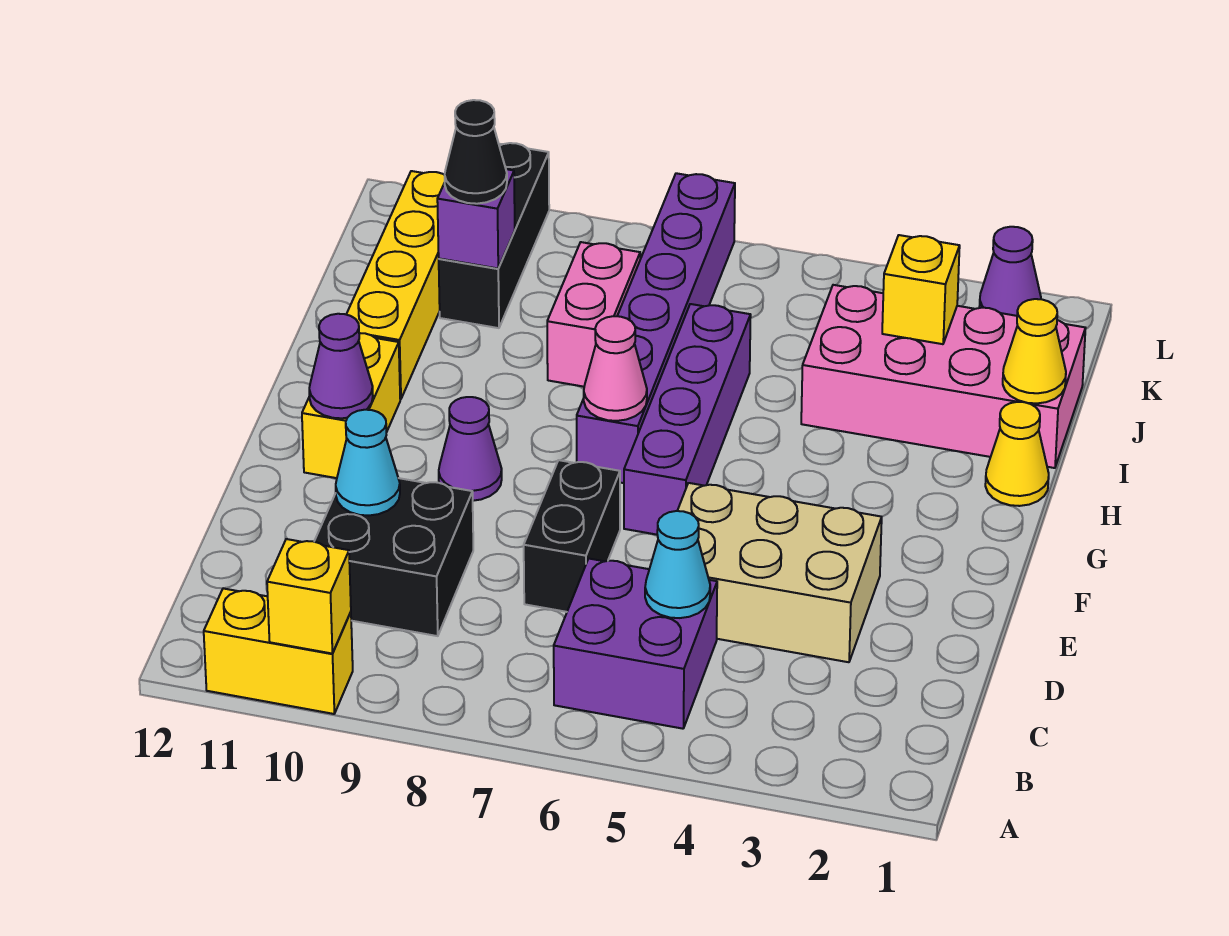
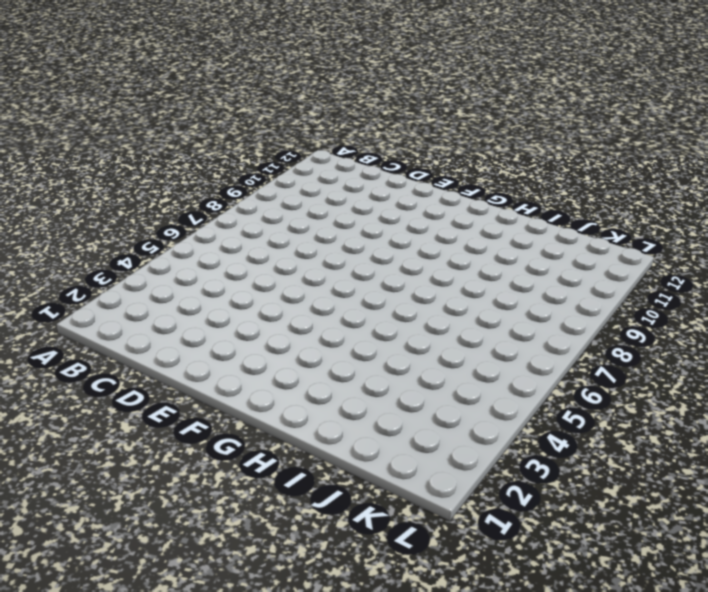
none -> yellow 1x2 brick [204,588,353,714]
none -> purple 2x2 brick [554,559,717,729]
none -> black 2x2 brick [314,478,473,636]

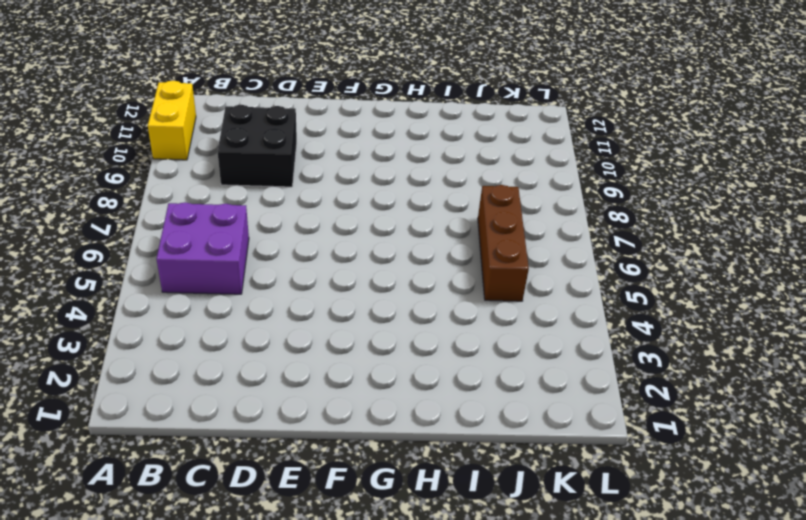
brown 1x3 brick [478,185,529,301] -> purple 1x6 brick [577,173,735,483]
none -> tan 2x3 brick [677,483,882,662]
none -> black 1x2 brick [524,460,620,612]
none -> purple 1x4 brick [624,304,751,535]

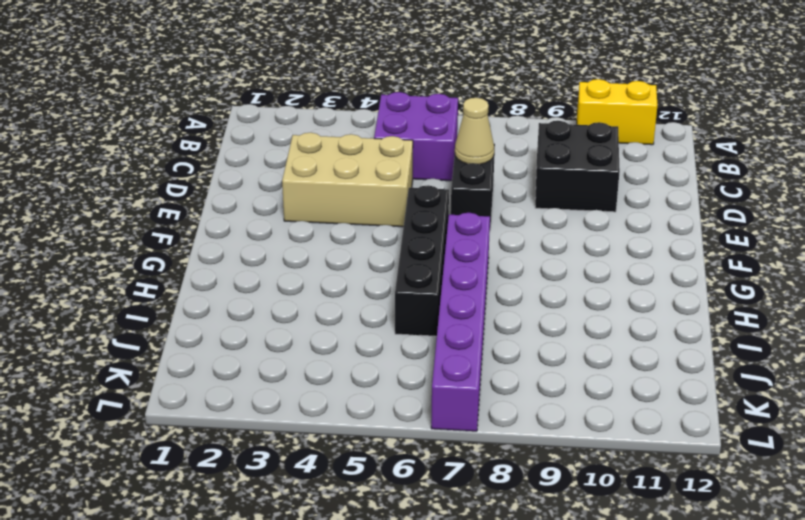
tan 1x1 cone [455,98,494,164] -> none
black 1x4 brick [395,185,449,336] -> purple 1x4 brick [624,304,751,535]
none -> purple 1x1 cone [439,397,502,501]
none -> yellow 1x2 brick [302,333,400,478]
none -> yellow 1x1 cone [985,402,1049,506]

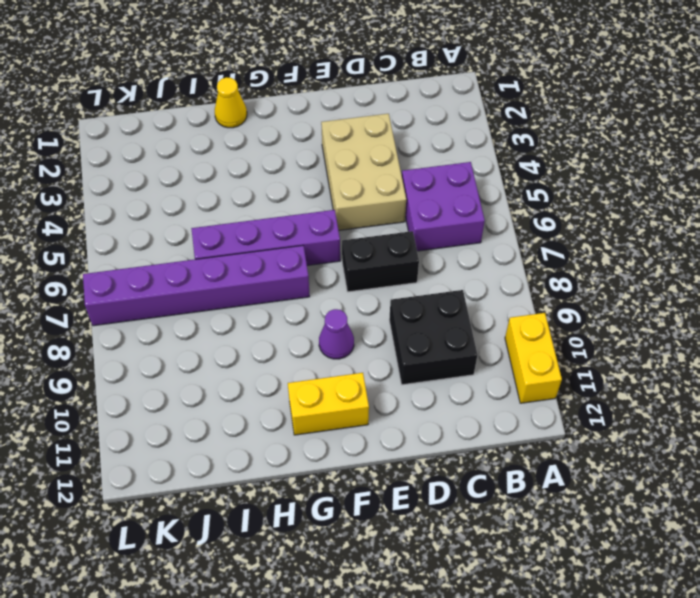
none -> yellow 1x4 brick [346,171,445,399]
none -> pink 2x4 brick [801,285,1086,468]
none -> pink 1x2 brick [547,242,640,387]

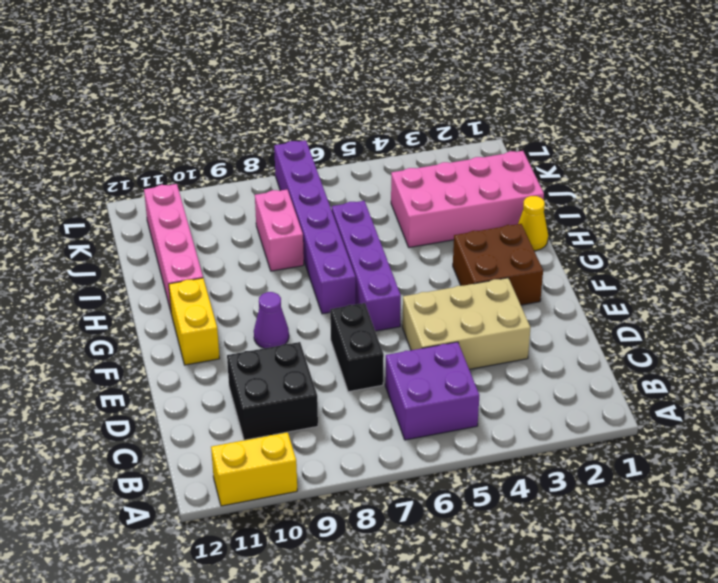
brown 2x2 brick [453,224,543,305] -> none
pink 1x4 brick [144,184,203,311] -> yellow 1x4 brick [346,171,445,399]
none -> black 1x3 brick [439,143,549,328]
none -> purple 1x1 cone [979,227,1041,316]
none -> yellow 1x1 brick [267,539,351,653]

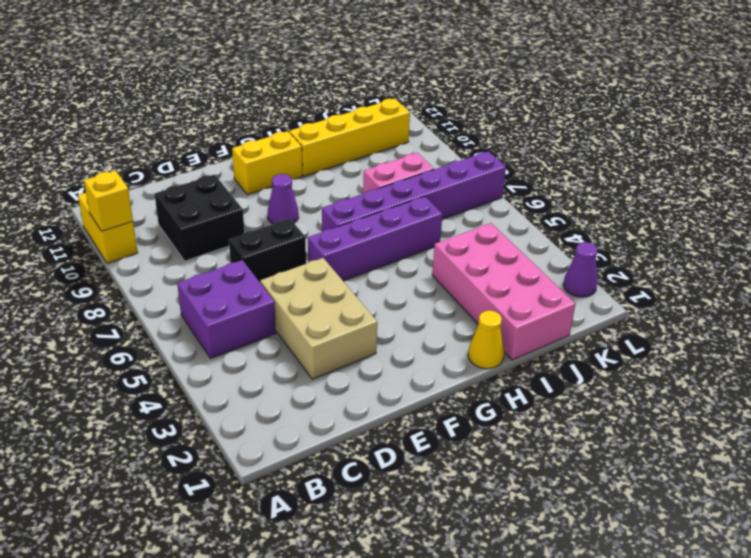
none -> black 1x3 brick [439,143,549,328]
none -> cyan 1x1 cone [645,511,710,618]
none -> cyan 1x1 cone [336,410,400,516]

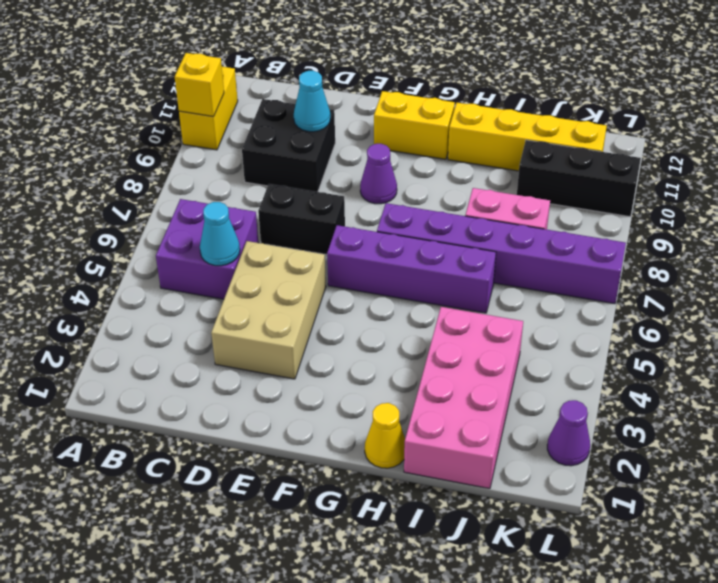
none -> purple 1x1 cone [309,314,373,418]
none -> pink 1x1 cone [584,316,647,421]
none -> yellow 1x1 cone [1003,299,1066,403]

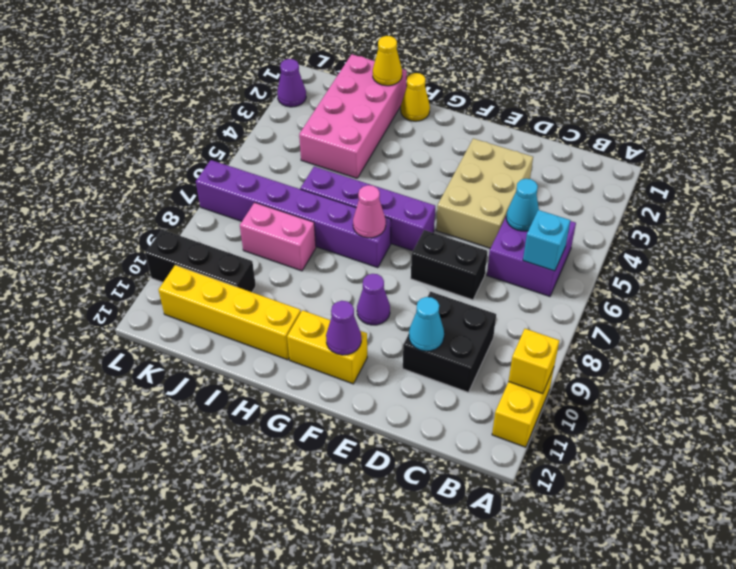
cyan 1x1 brick [523,210,570,271] -> none
none -> yellow 1x1 brick [882,235,960,344]
none -> purple 1x1 brick [437,169,515,268]
none -> black 1x1 cone [445,100,507,204]

